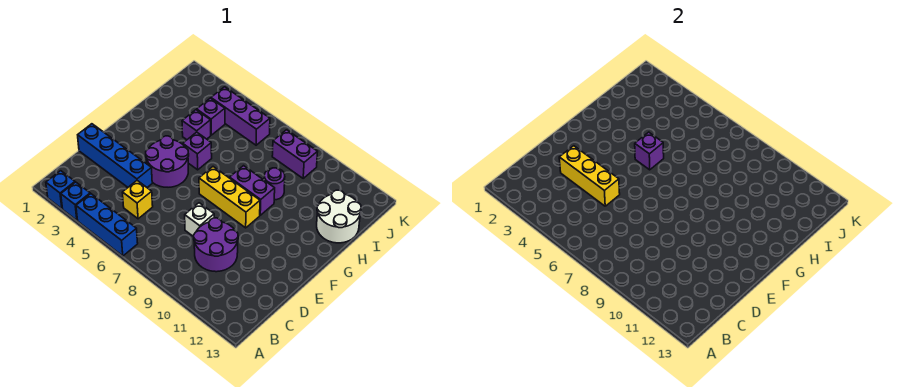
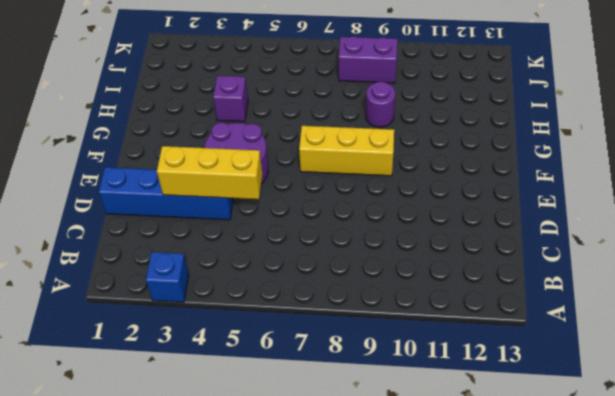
none -> blue 1x1 brick [46,171,75,209]
none -> blue 1x3 brick [76,194,138,256]
none -> yellow 1x1 brick [122,181,153,219]

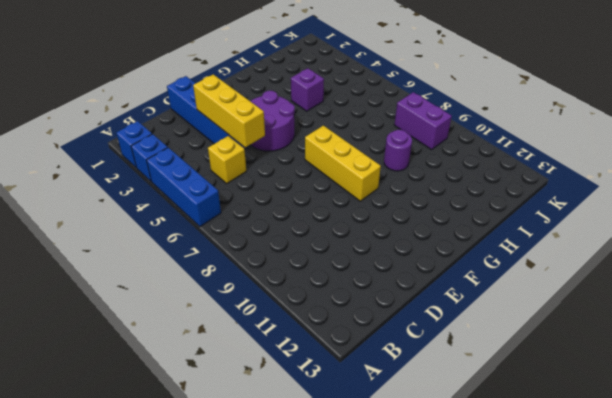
none -> purple 2x2 round brick [194,218,238,272]
none -> white 1x1 brick [185,203,214,237]
none -> purple 1x1 brick [183,132,212,170]

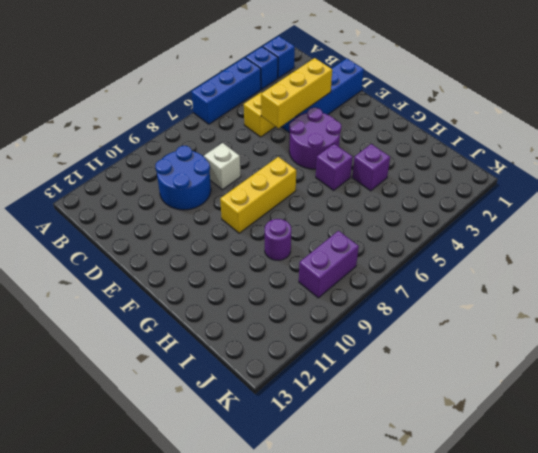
blue 2x2 round brick [155,146,211,210] -> purple 2x2 round brick [194,218,238,272]
none -> purple 1x2 brick [230,166,275,215]
none -> white 2x2 round brick [317,190,361,243]
none -> purple 1x1 brick [197,98,225,135]

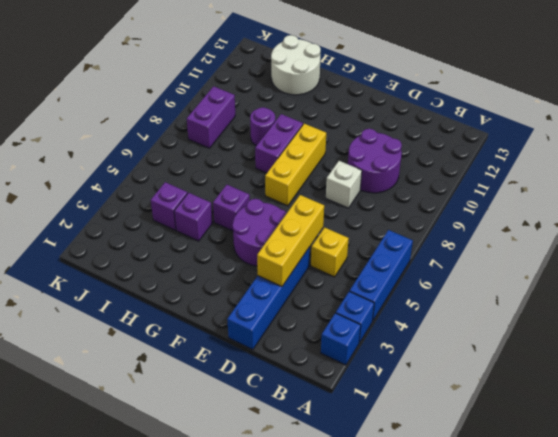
none -> purple 1x3 brick [211,87,270,145]
none -> purple 1x1 brick [635,132,664,170]

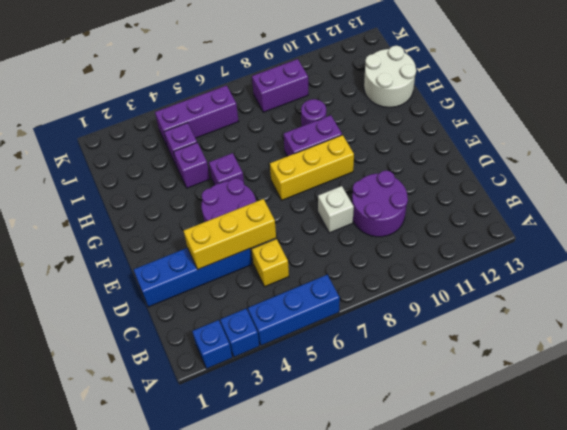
none -> purple 1x1 brick [635,132,664,170]

